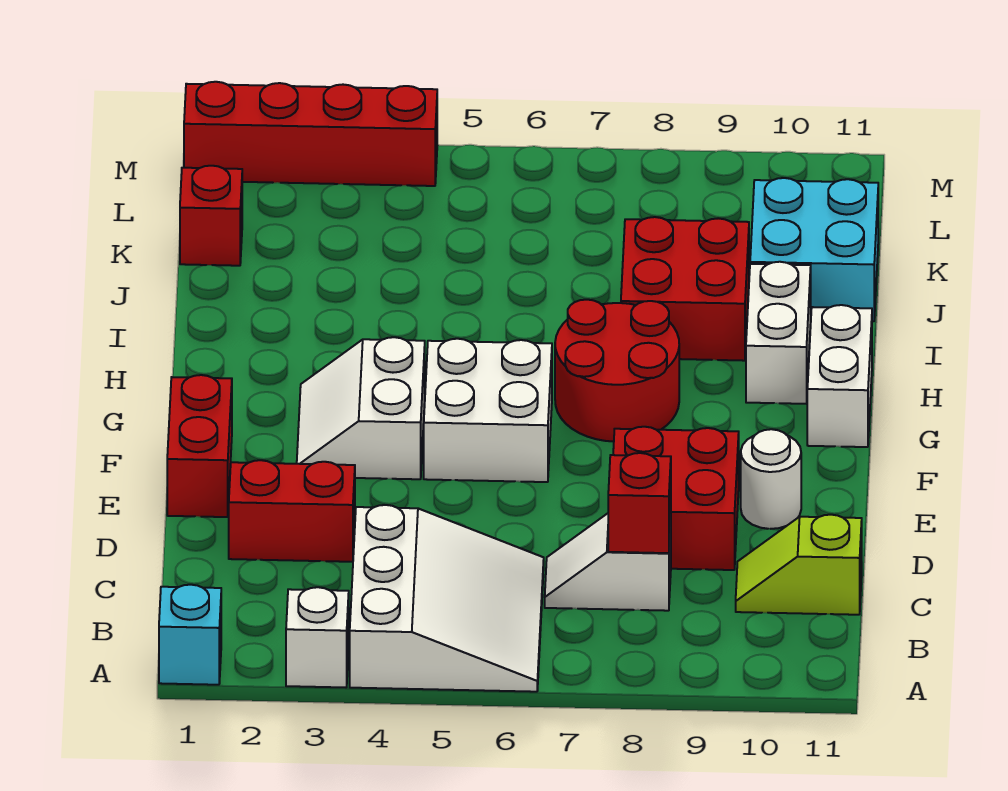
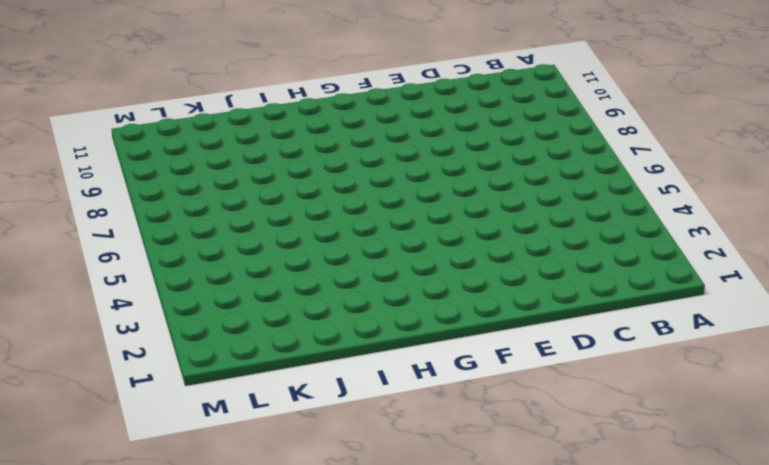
none -> cyan 1x1 brick [159,585,221,685]
none -> white 1x1 brick [286,587,349,687]
none -> white 3x3 slope [350,505,544,692]

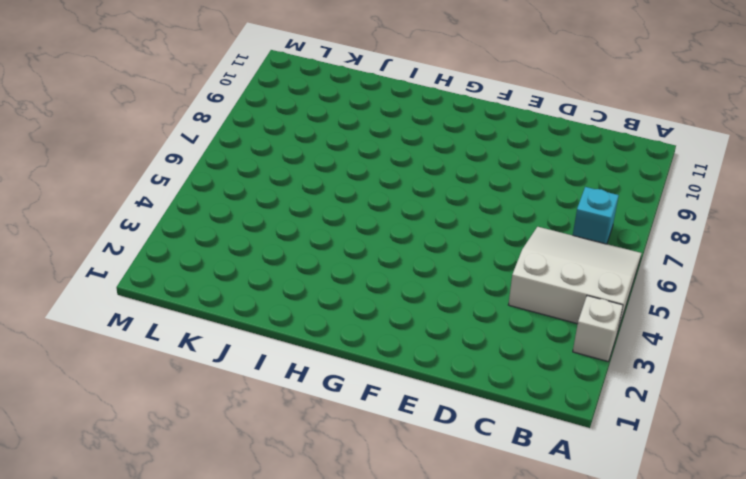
cyan 1x1 brick [573,187,619,244] -> cyan 1x1 brick moved to [159,585,221,685]
none -> white 1x2 slope [545,513,671,611]
none -> lime 1x2 slope [736,515,862,615]
none -> red 1x2 brick [229,460,355,562]

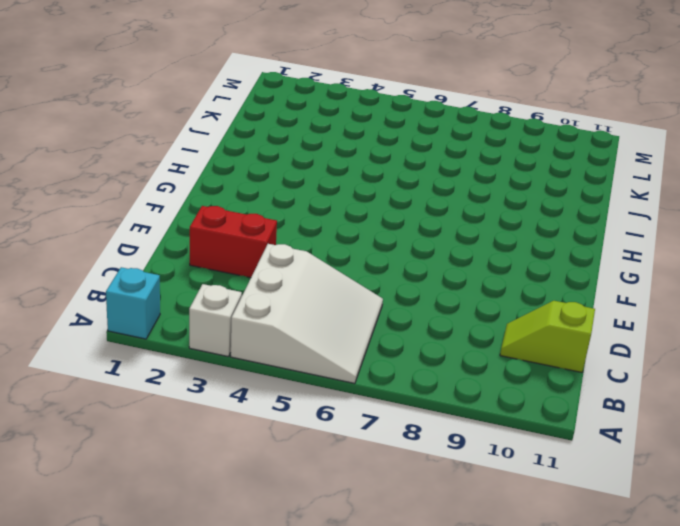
none -> white 1x2 slope [545,513,671,611]
none -> red 2x2 brick [613,427,739,570]
none -> red 1x2 brick [167,375,232,517]

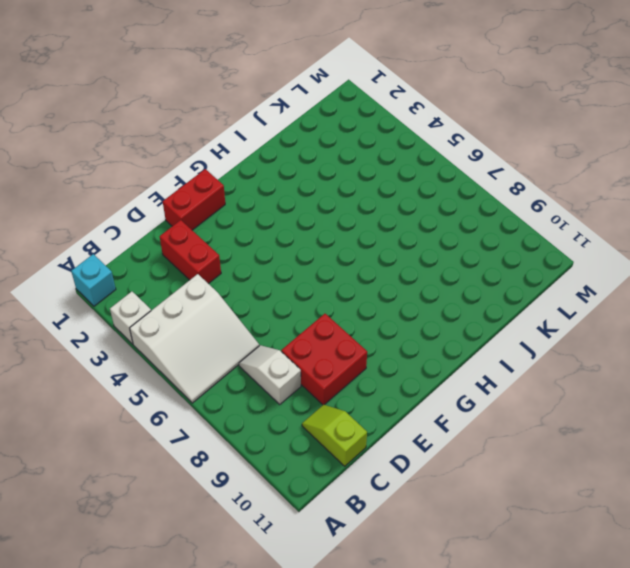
none -> white 1x1 round brick [741,429,801,529]
none -> white 2x2 slope [297,337,425,479]
none -> white 2x2 brick [424,339,552,482]

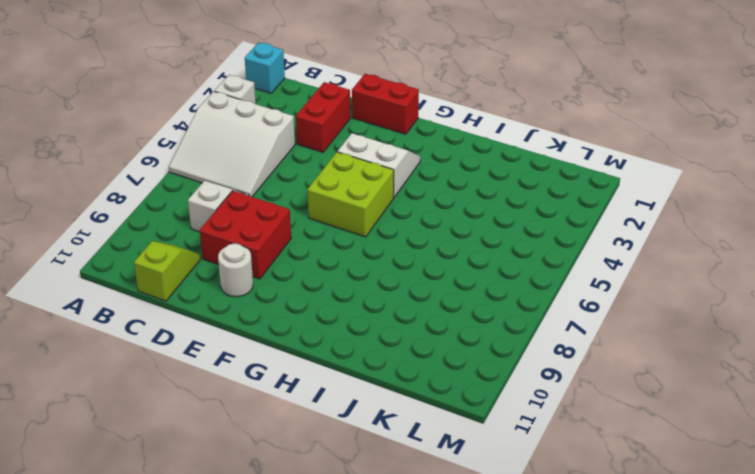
lime 2x2 brick [308,152,394,237] -> white 2x2 brick [424,339,552,482]
none -> red 2x2 round brick [555,300,679,442]
none -> white 1x2 brick [807,305,872,447]
none -> white 1x2 brick [746,262,811,404]

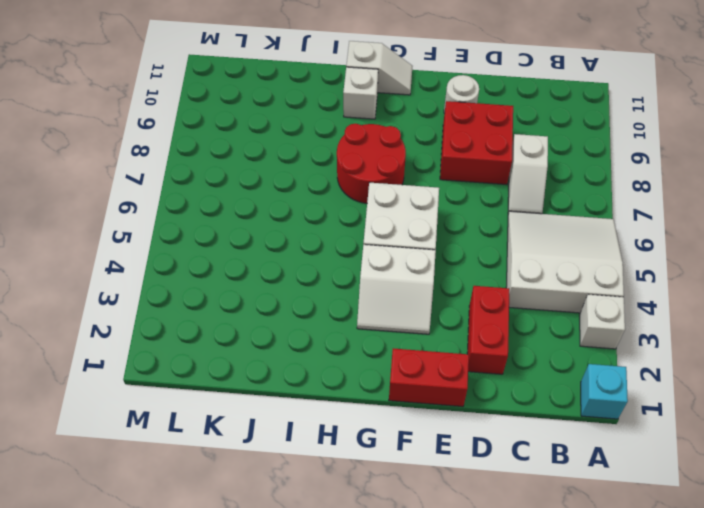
white 1x2 slope [346,41,413,95] -> white 1x2 brick [807,305,872,447]
white 1x1 brick [343,67,378,119] -> white 1x2 brick [746,262,811,404]
none -> lime 1x2 slope [736,515,862,615]
none -> red 2x2 brick [621,217,749,361]
none -> cyan 2x2 brick [750,178,878,321]

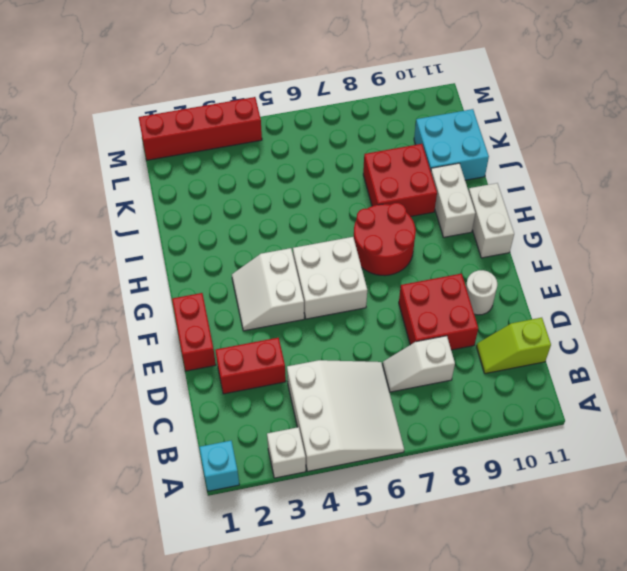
none -> red 1x1 brick [180,166,242,266]
none -> red 1x1 brick [608,453,671,553]

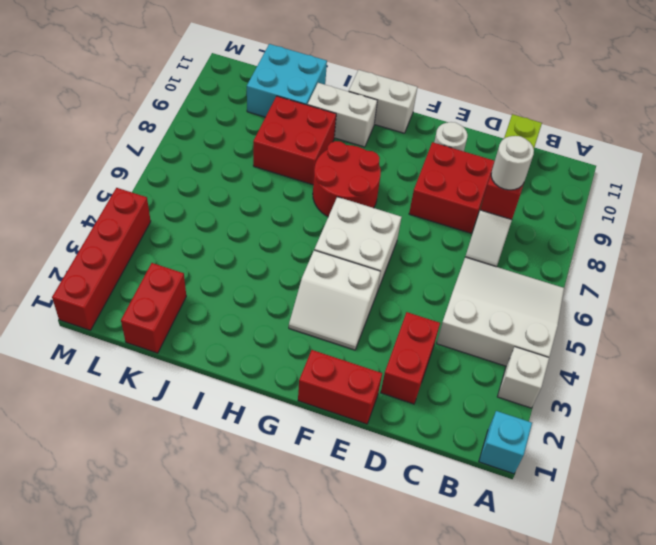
white 1x1 round brick [491,136,534,190] -> none
red 1x2 brick [121,263,186,353] -> red 1x1 brick [180,166,242,266]

